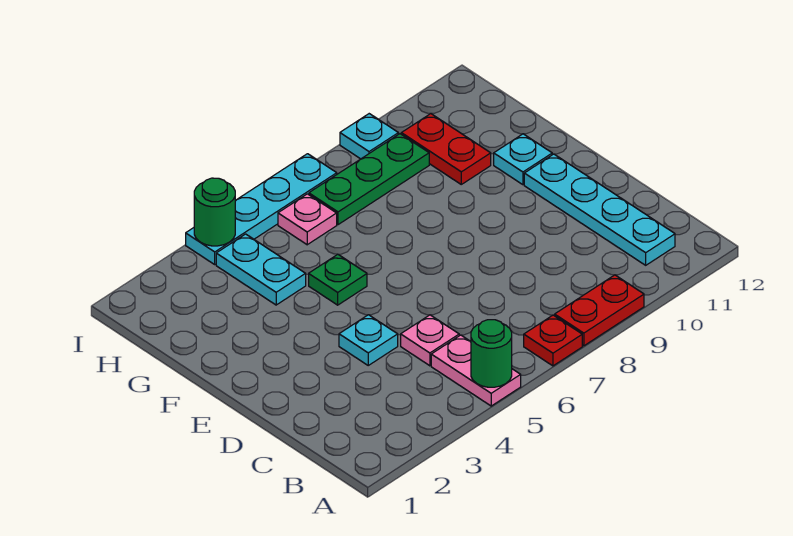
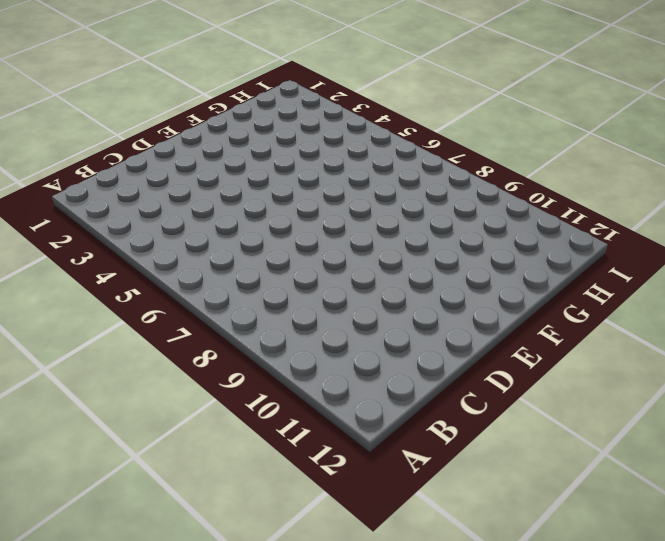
none -> pink 1x2 plate [431,335,521,406]
none -> red 1x1 plate [524,315,582,366]
none -> red 1x2 plate [555,275,644,346]

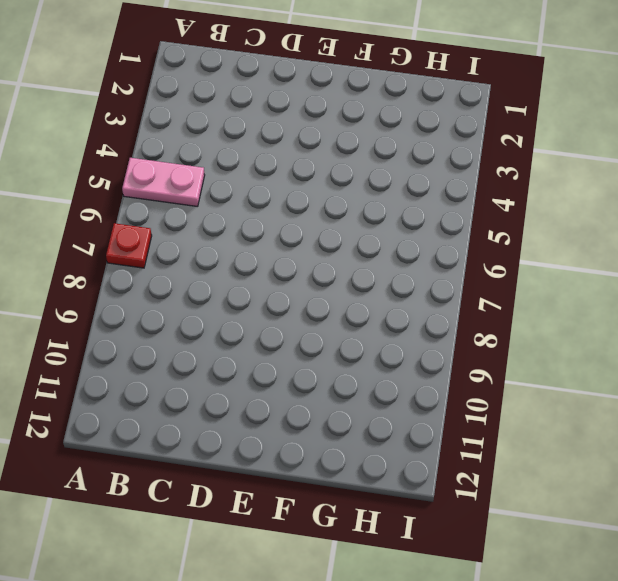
none -> red 1x2 plate [555,275,644,346]
none -> cyan 1x4 plate [524,154,675,265]
none -> pink 1x1 plate [401,315,459,366]

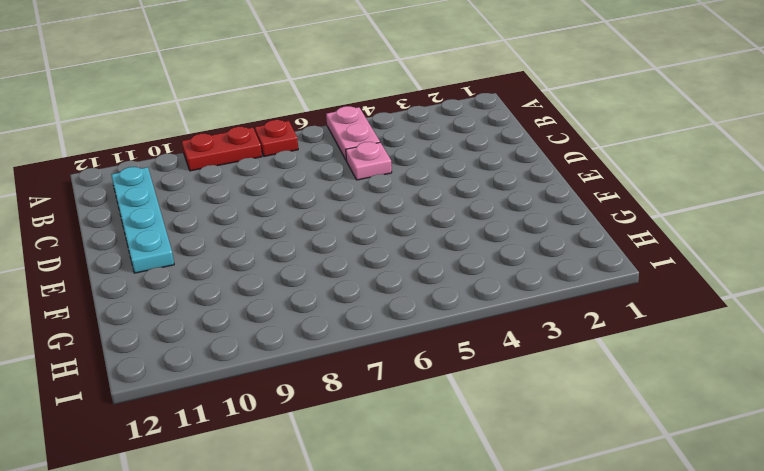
none -> cyan 1x1 plate [339,315,398,365]
none -> green 1x1 plate [309,254,367,305]
none -> cyan 1x1 plate [494,134,552,185]

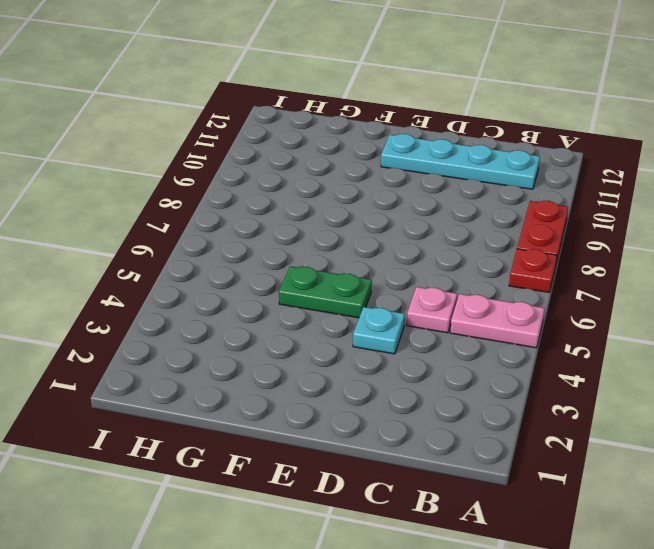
green 1x2 plate [279,266,372,318] -> green 1x1 plate [309,254,367,305]
none -> cyan 1x1 plate [494,134,552,185]
none -> cyan 1x2 plate [216,234,306,305]
none -> red 1x2 plate [401,114,491,184]

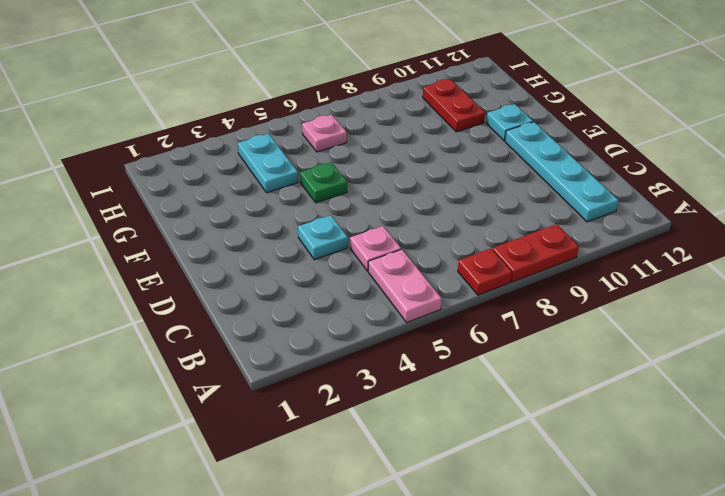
none -> green 1x3 plate [309,134,429,225]
none -> cyan 1x4 plate [186,154,337,264]
none -> cyan 1x1 plate [340,114,398,159]

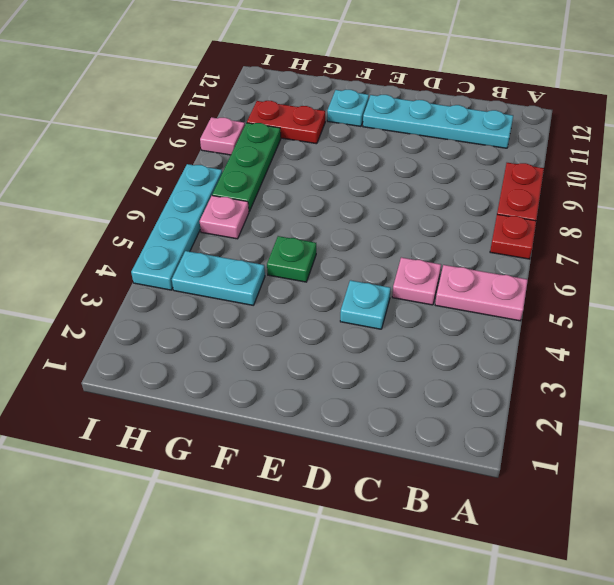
pink 1x1 plate [200,117,245,155] -> cyan 1x1 plate [340,114,398,159]
none -> green 1x1 round brick [471,320,512,387]
none -> green 1x1 round brick [194,178,235,246]

